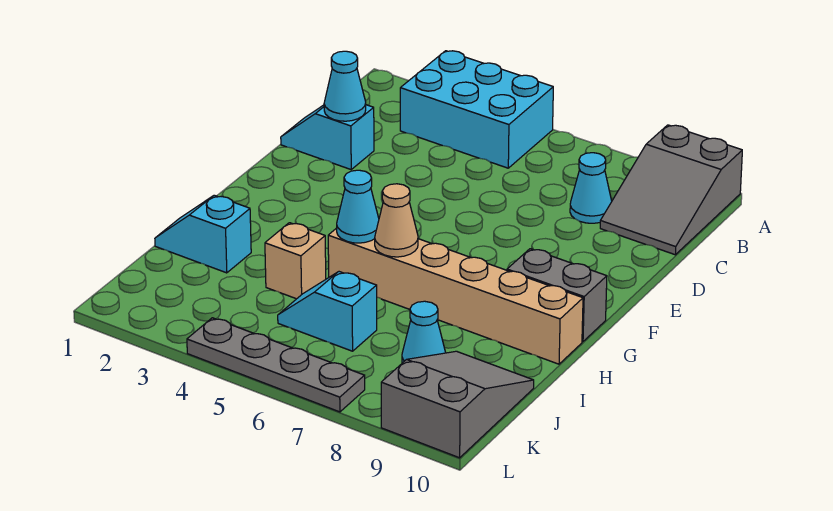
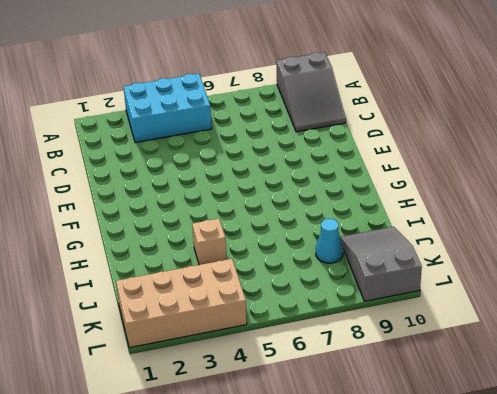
tan 2x4 brick [116,259,247,348] -> grey 1x4 plate [187,318,365,412]
none -> cyan 1x1 cone [570,153,612,223]
none -> cyan 1x2 slope [281,105,374,169]
none -> grey 1x2 brick [507,249,607,342]

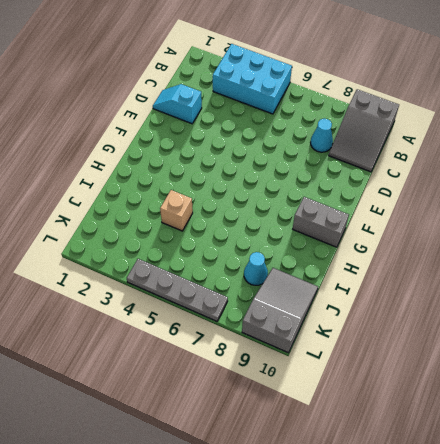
none -> tan 1x6 brick [328,228,583,364]
none -> cyan 1x2 slope [155,195,251,273]
none -> cyan 1x2 slope [278,272,377,351]

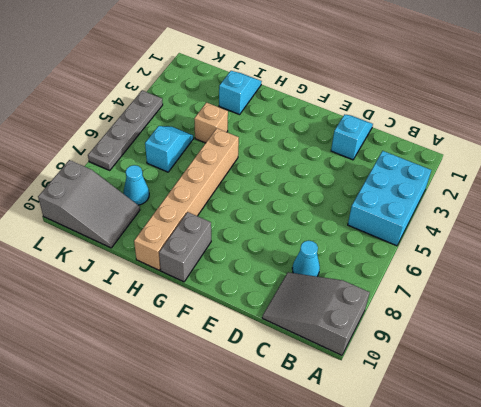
none -> cyan 1x1 cone [324,51,366,121]
none -> cyan 1x1 cone [337,170,379,243]
none -> tan 1x1 cone [375,184,418,257]

